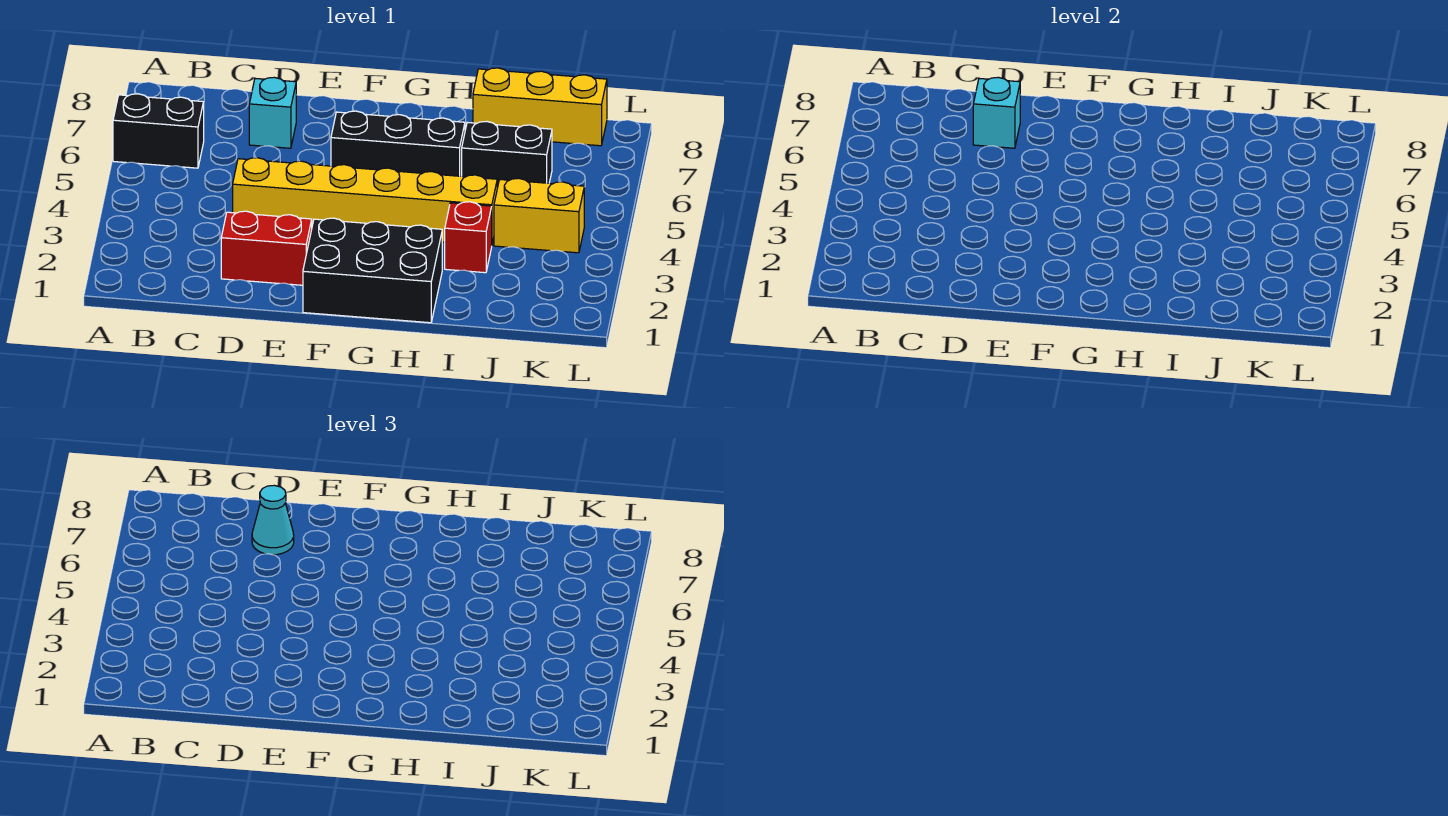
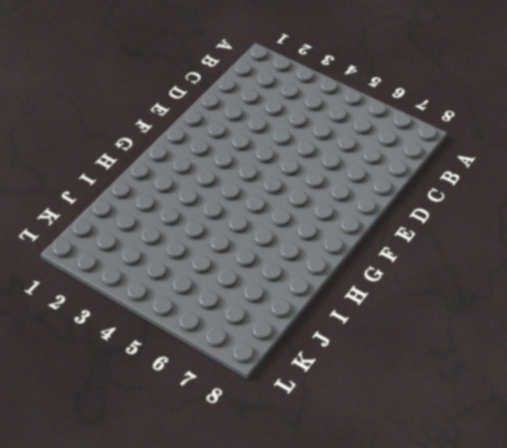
none -> black 1x2 brick [113,94,204,168]
none -> red 1x2 brick [221,211,312,285]
none -> yellow 1x6 brick [233,158,497,243]

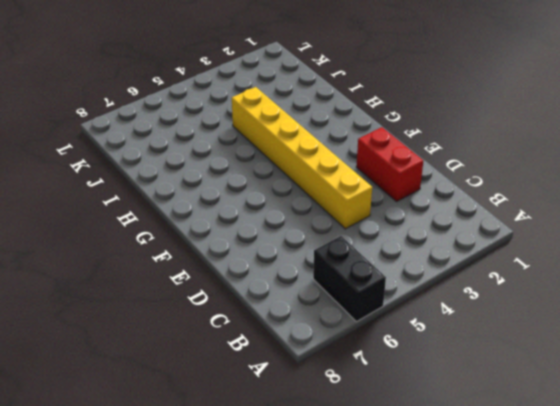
none -> cyan 1x1 brick [249,77,296,148]
none -> black 2x3 brick [303,218,442,323]
none -> black 1x3 brick [331,111,465,176]

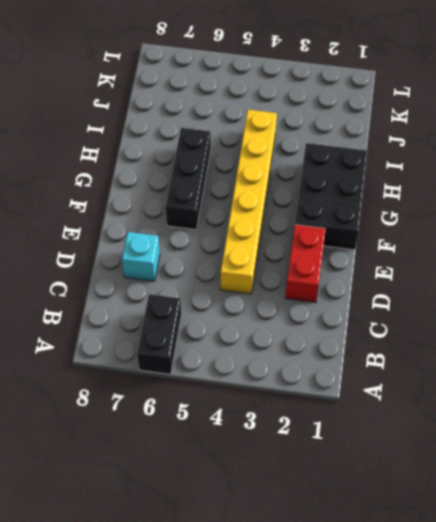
none -> red 1x1 brick [445,202,492,273]
none -> black 1x2 brick [462,121,552,188]
none -> yellow 1x3 brick [473,68,607,146]

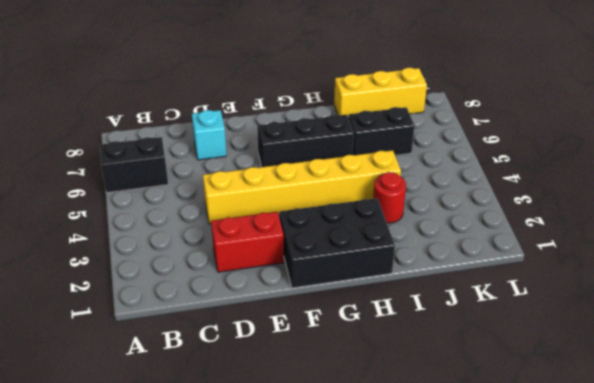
red 1x1 round brick [373,172,406,223] -> red 1x1 brick [445,202,492,273]
none -> yellow 1x2 brick [494,178,584,253]
none -> cyan 1x1 brick [973,77,1020,148]
none -> cyan 1x1 cone [252,485,294,555]

